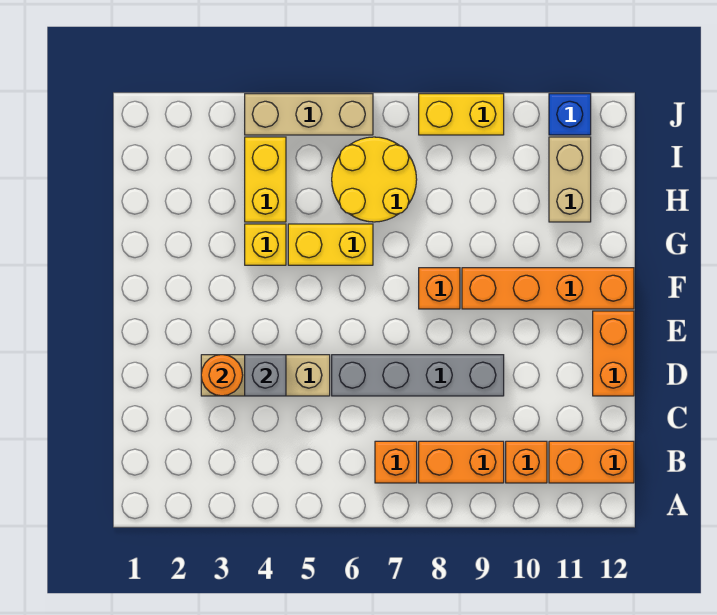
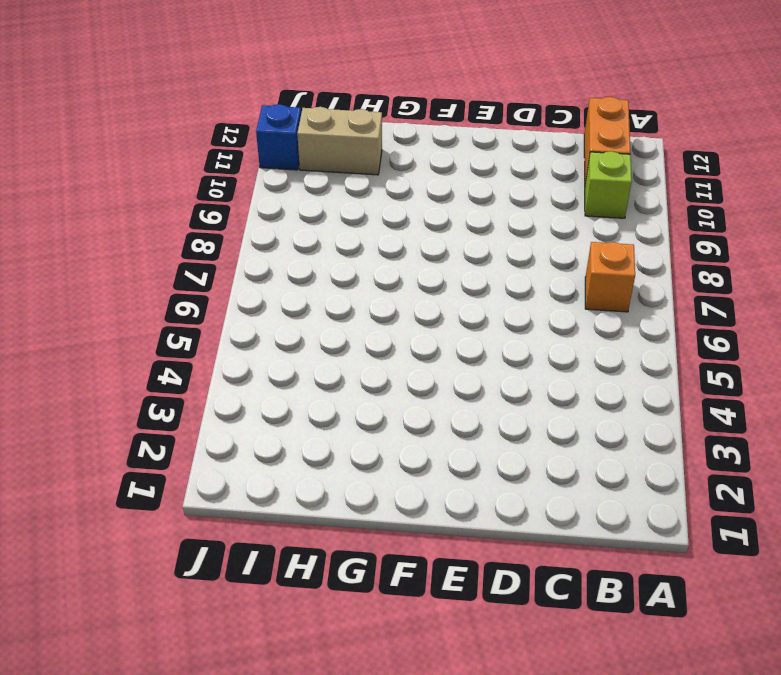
lime 1x1 brick [585,151,632,218] -> orange 1x1 brick [506,441,547,483]
none -> orange 1x2 brick [419,441,504,483]
none -> tan 1x3 brick [201,355,330,396]
none -> grey 1x4 brick [332,355,504,396]

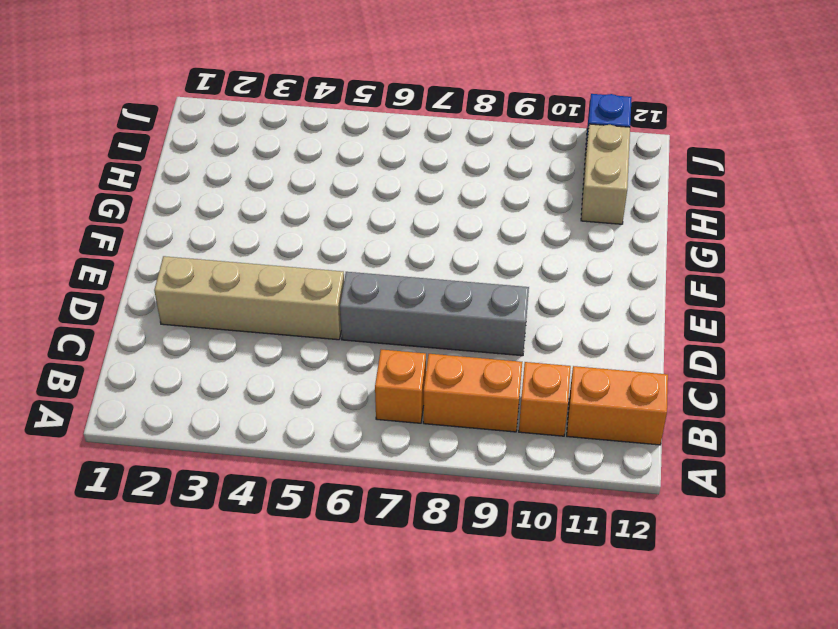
tan 1x4 brick [154,256,344,340] -> tan 1x3 brick [201,355,330,396]
none -> orange 1x2 brick [593,311,634,396]
none -> orange 1x1 brick [419,268,460,309]
none -> orange 1x4 brick [462,268,634,309]

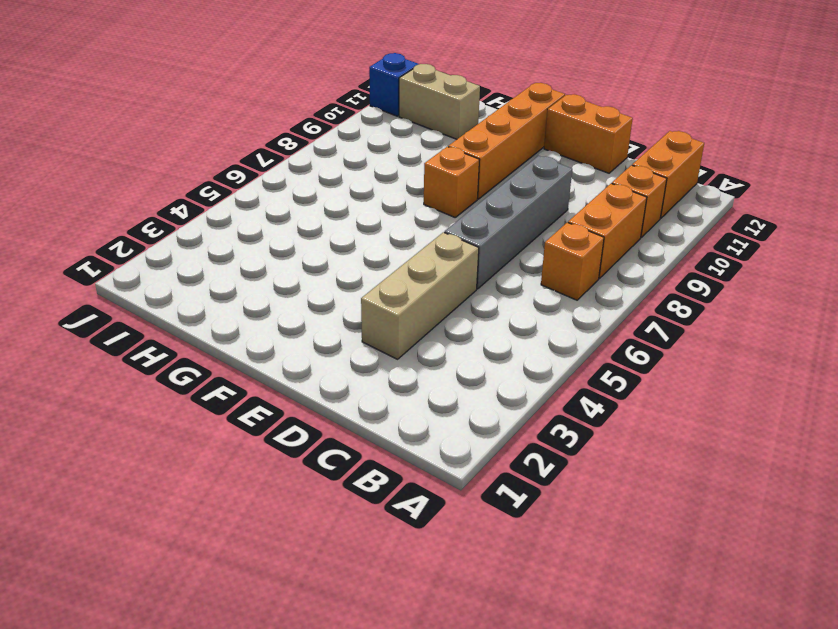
none -> yellow 1x1 brick [245,224,286,265]
none -> yellow 1x2 brick [288,224,373,265]
none -> yellow 1x2 brick [245,137,286,222]

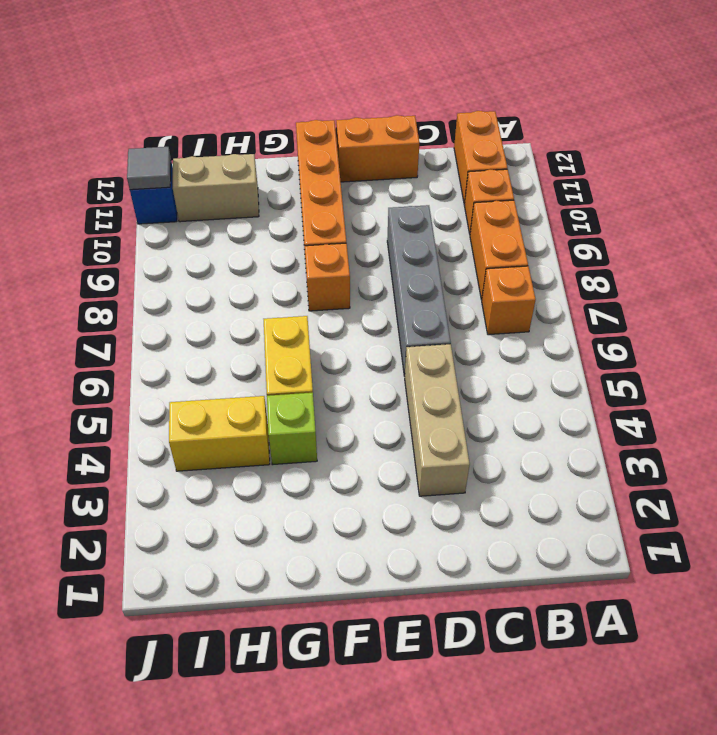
lime 1x1 brick [267,393,317,465] -> yellow 1x1 brick [245,224,286,265]
grey 1x1 tile [127,147,171,190] -> none
none -> yellow 2x2 round brick [332,137,417,222]
none -> tan 1x3 brick [245,94,373,135]
none -> yellow 1x2 brick [419,94,504,135]

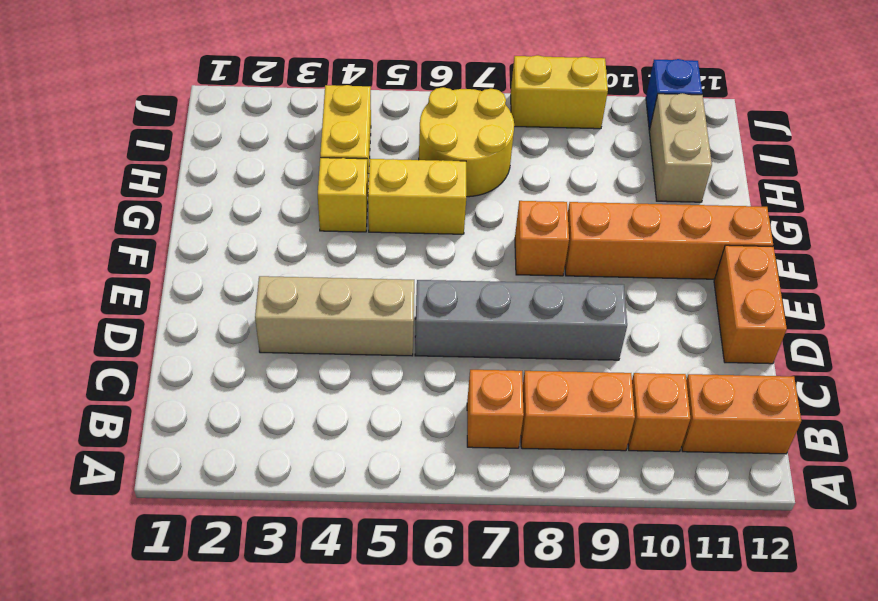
none -> tan 1x3 brick [245,94,373,135]
none -> orange 1x1 round brick [201,355,243,396]
none -> grey 1x1 brick [245,355,286,396]

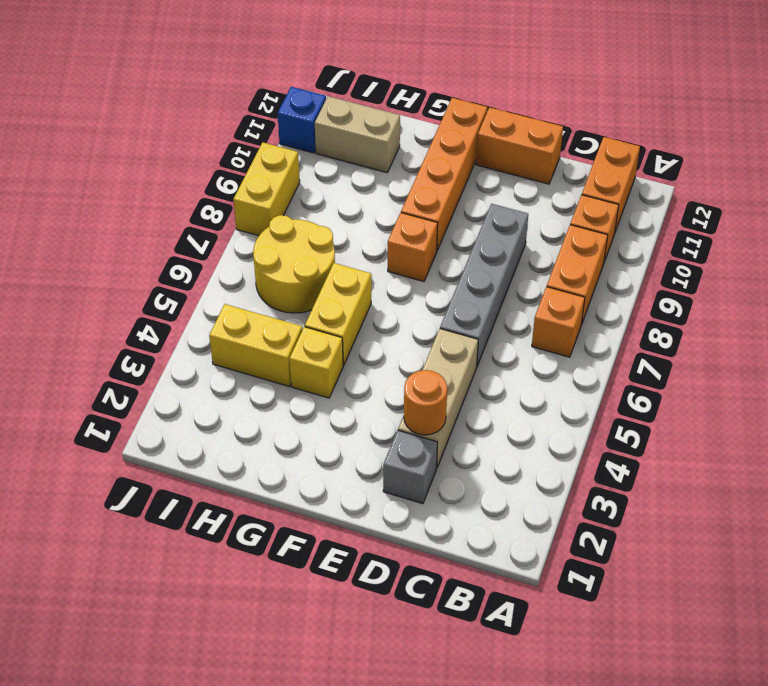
grey 1x1 brick [383,430,438,504] -> grey 1x1 brick moved to [245,355,286,396]
none -> tan 1x3 brick [245,94,373,135]

